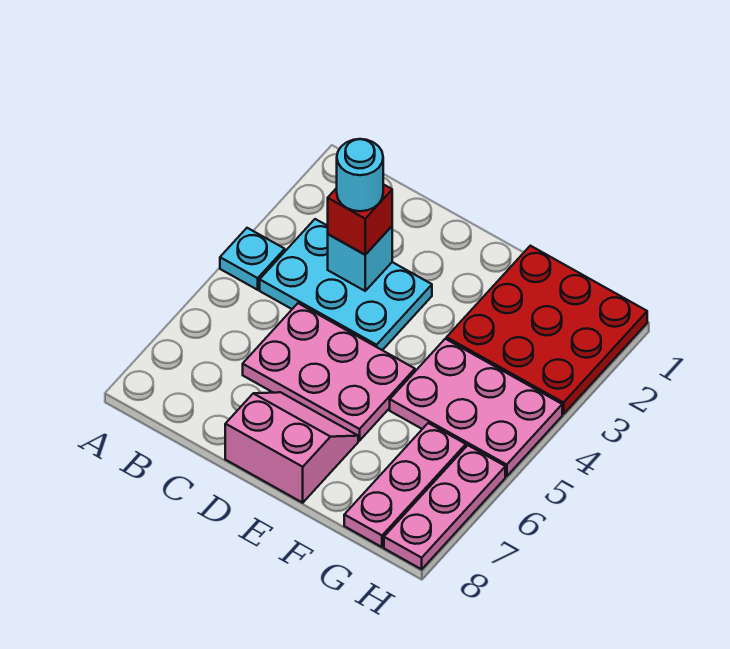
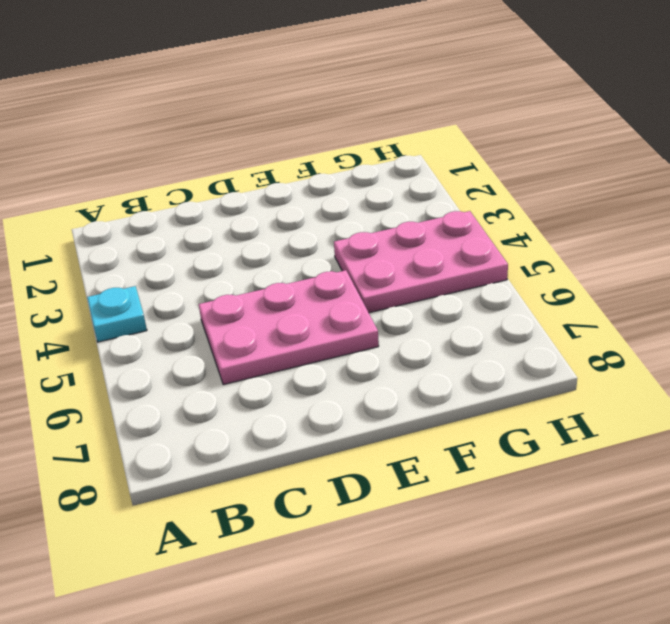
none -> cyan 2x3 plate [260,219,432,350]
none -> pink 2x2 slope [225,392,358,503]

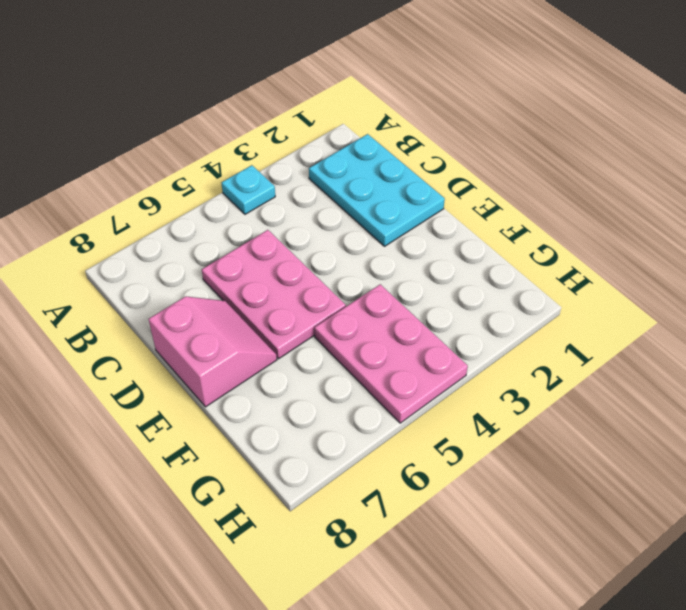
cyan 2x3 plate [309,134,445,246] -> cyan 2x3 plate moved to [260,219,432,350]
none -> red 3x3 plate [447,246,647,414]
none -> pink 1x3 plate [344,423,466,547]

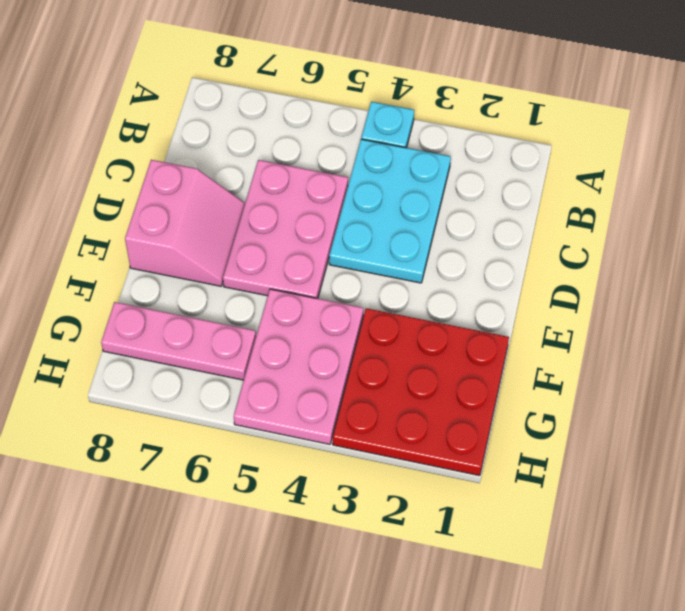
none -> pink 1x3 plate [384,445,505,569]
none -> cyan 1x1 brick [328,226,392,291]

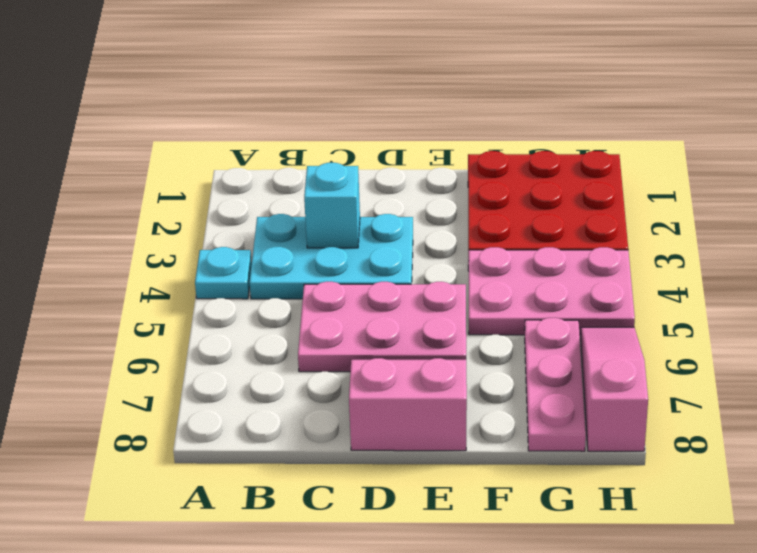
pink 1x3 slope [581,327,648,451] -> pink 1x3 plate [384,445,505,569]
none -> red 1x1 brick [328,184,392,255]
none -> cyan 1x1 round brick [337,139,383,211]

